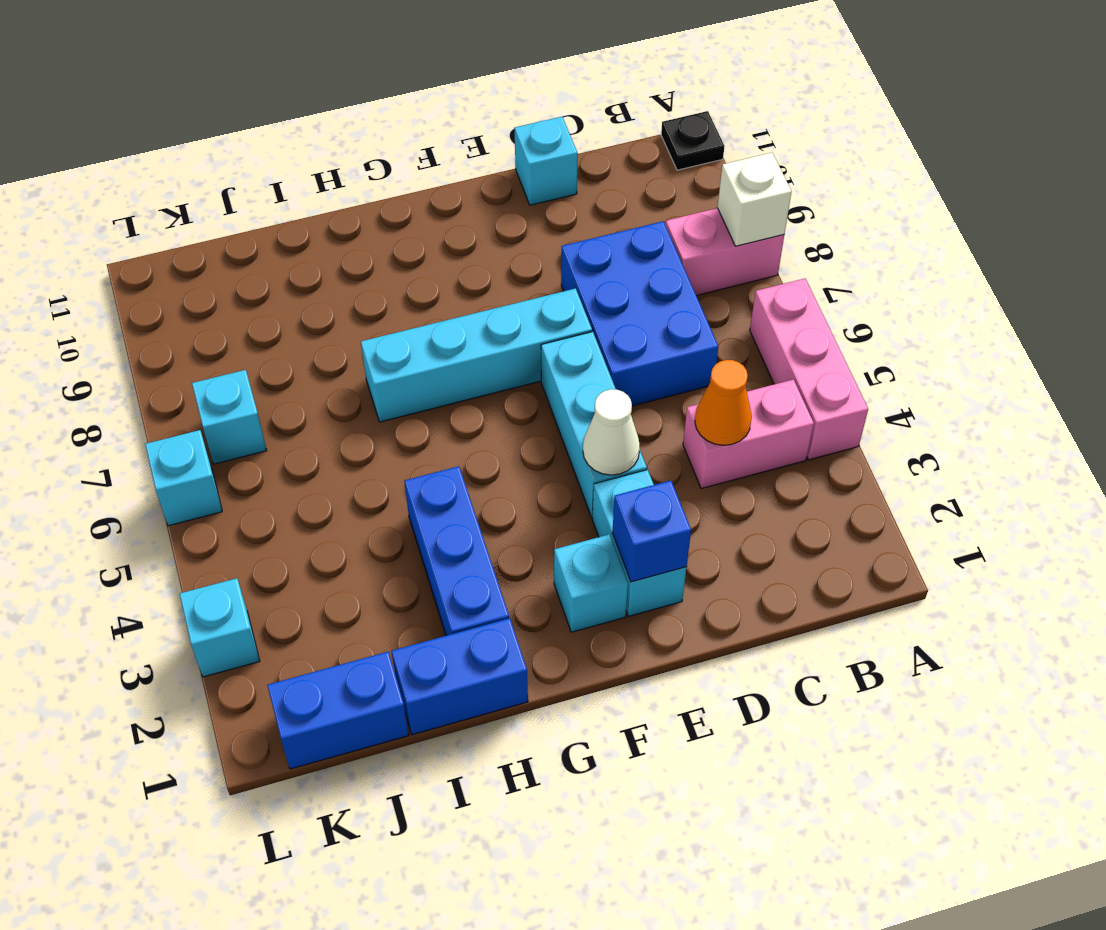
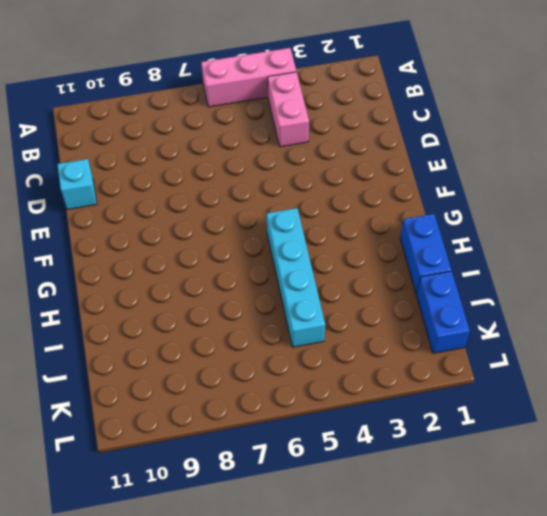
cyan 1x4 brick [267,208,325,347] -> cyan 1x4 brick moved to [361,288,592,422]
none -> pink 1x2 brick [666,208,784,296]
none -> black 1x1 plate [661,111,724,170]
none -> blue 2x3 brick [561,221,718,406]

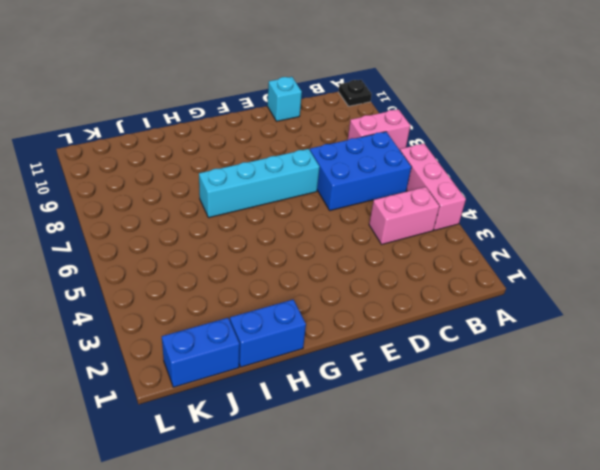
blue 2x3 brick [310,132,411,211] -> blue 2x3 brick turned to [561,221,718,406]
none -> cyan 1x2 brick [592,470,686,616]
none -> cyan 1x3 brick [541,332,647,518]
none -> cyan 1x1 brick [554,534,628,632]

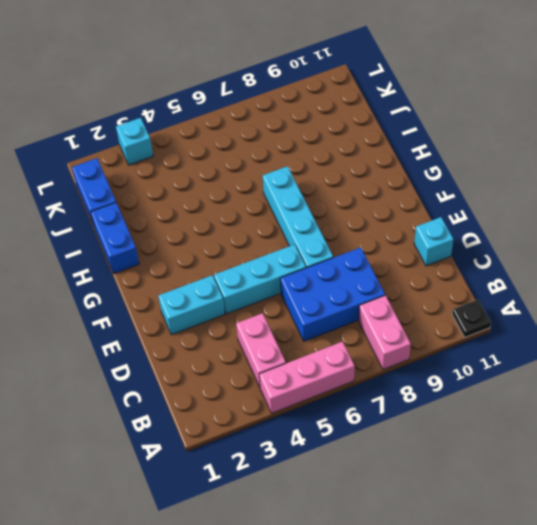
none -> cyan 1x1 brick [554,534,628,632]
none -> blue 1x3 brick [404,466,509,636]
none -> cyan 1x1 brick [192,370,267,464]

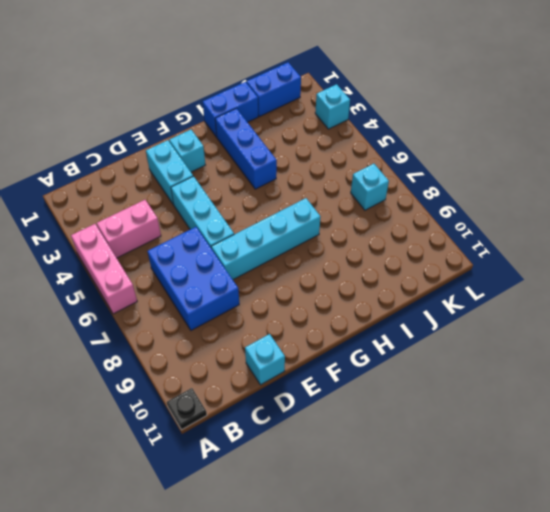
none -> pink 1x2 brick [666,208,784,296]
none -> cyan 1x1 brick [145,430,222,526]
none -> white 1x1 brick [718,153,792,246]

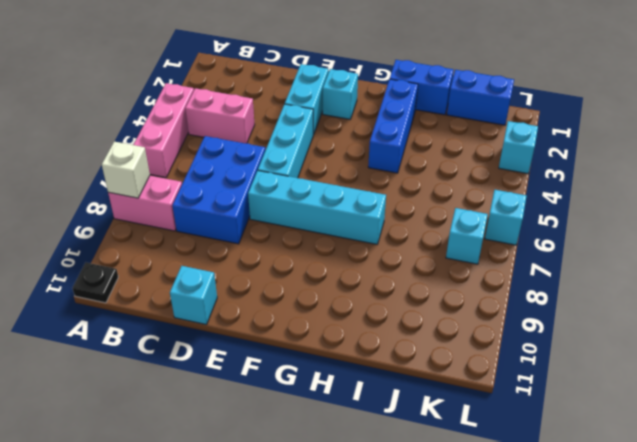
none -> orange 1x1 cone [695,360,752,445]
none -> blue 1x1 brick [612,481,691,582]
none -> white 1x1 cone [583,389,640,475]

